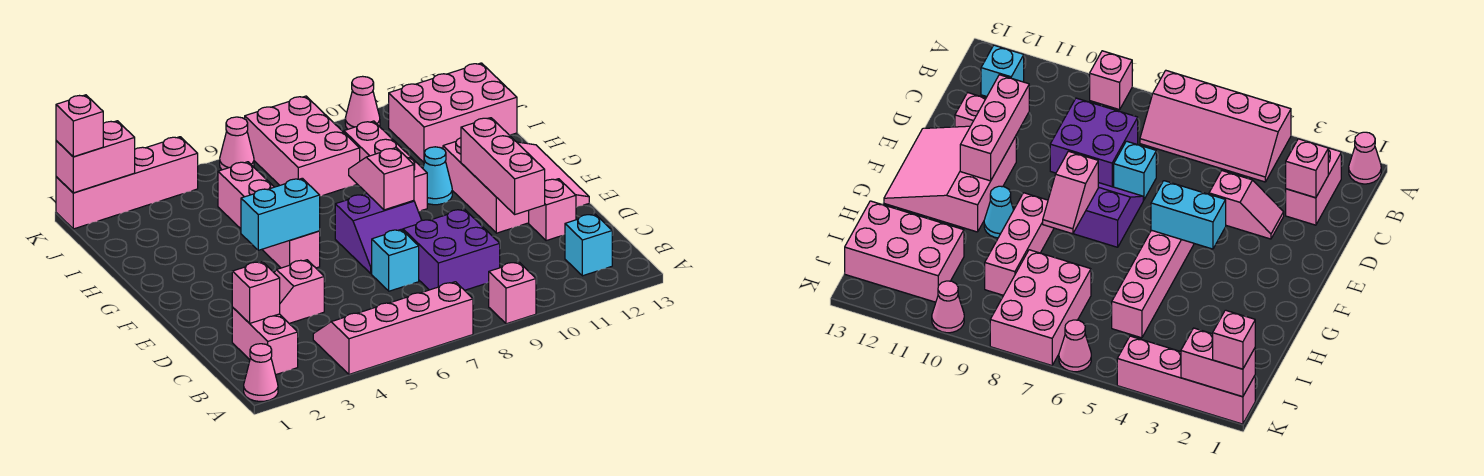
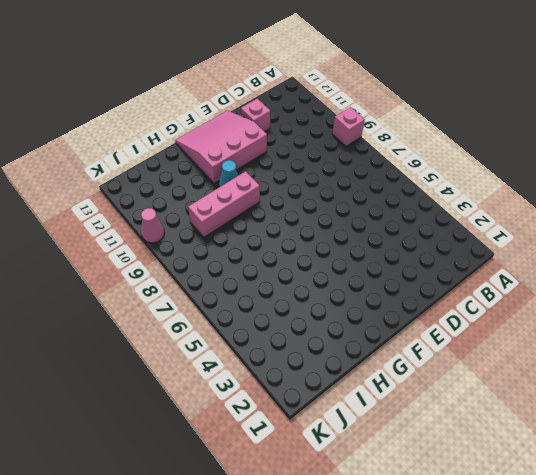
none -> pink 1x1 cone [244,344,278,401]
none -> pink 2x4 slope [313,282,473,374]
none -> pink 1x2 brick [232,308,298,375]

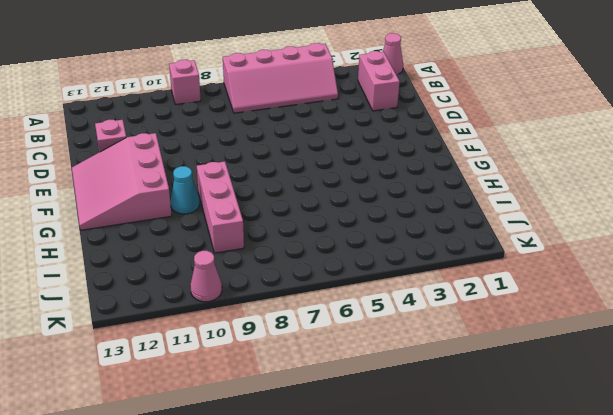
none -> cyan 1x1 brick [565,214,612,276]
none -> purple 2x2 brick [403,209,500,290]
none -> pink 1x2 slope [274,260,324,323]

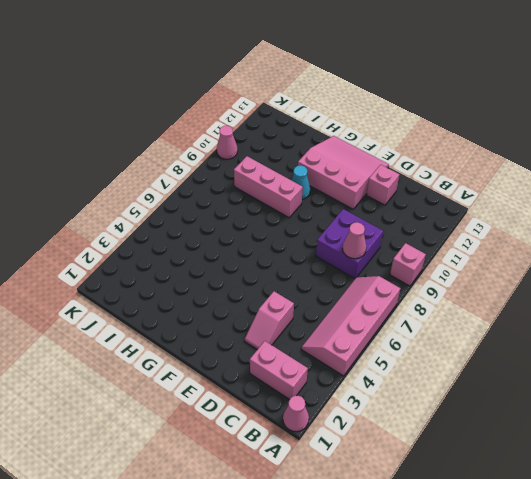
pink 1x1 cone [342,222,366,259] -> pink 1x1 cone moved to [220,117,254,170]
none -> cyan 1x1 brick [565,214,612,276]
none -> cyan 1x1 brick [372,229,419,291]
none -> purple 2x2 slope [335,194,422,274]

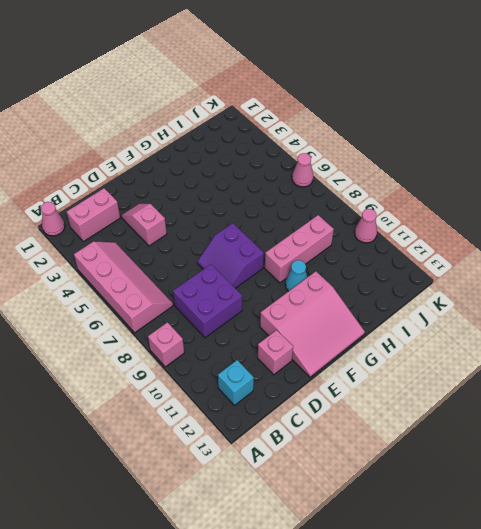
none -> cyan 1x1 brick [372,229,419,291]
none -> pink 1x4 brick [218,162,320,268]
none -> pink 2x3 brick [245,96,360,196]

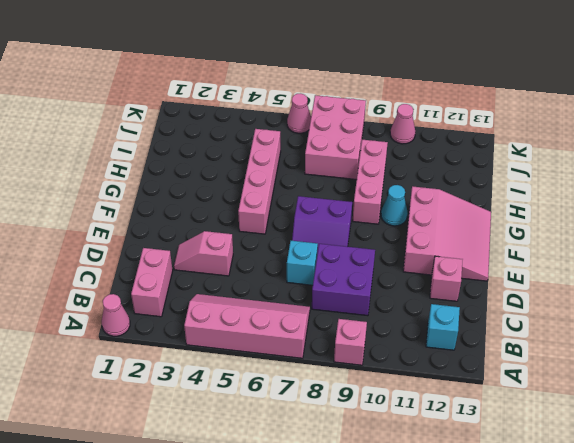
none -> pink 2x3 brick [389,63,517,162]
none -> pink 1x4 brick [56,137,198,229]
none -> pink 1x1 brick [232,262,280,323]

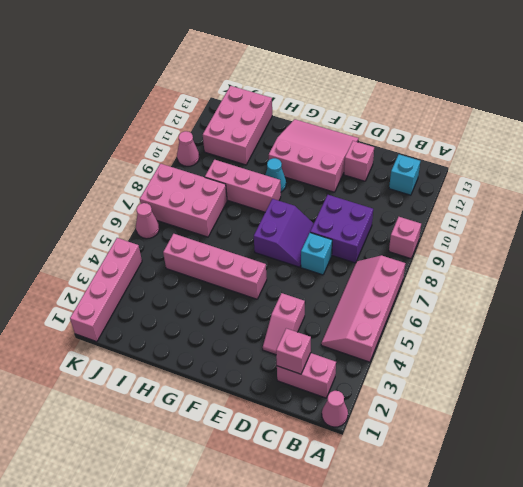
none -> pink 1x3 brick [461,118,545,214]
none -> cyan 1x2 brick [241,178,320,250]
none -> pink 1x2 slope [349,148,414,210]

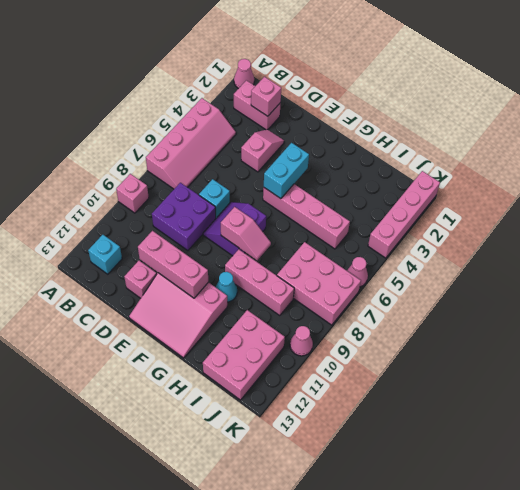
none -> pink 1x2 brick [56,121,135,193]
none -> pink 1x1 brick [56,95,103,157]

